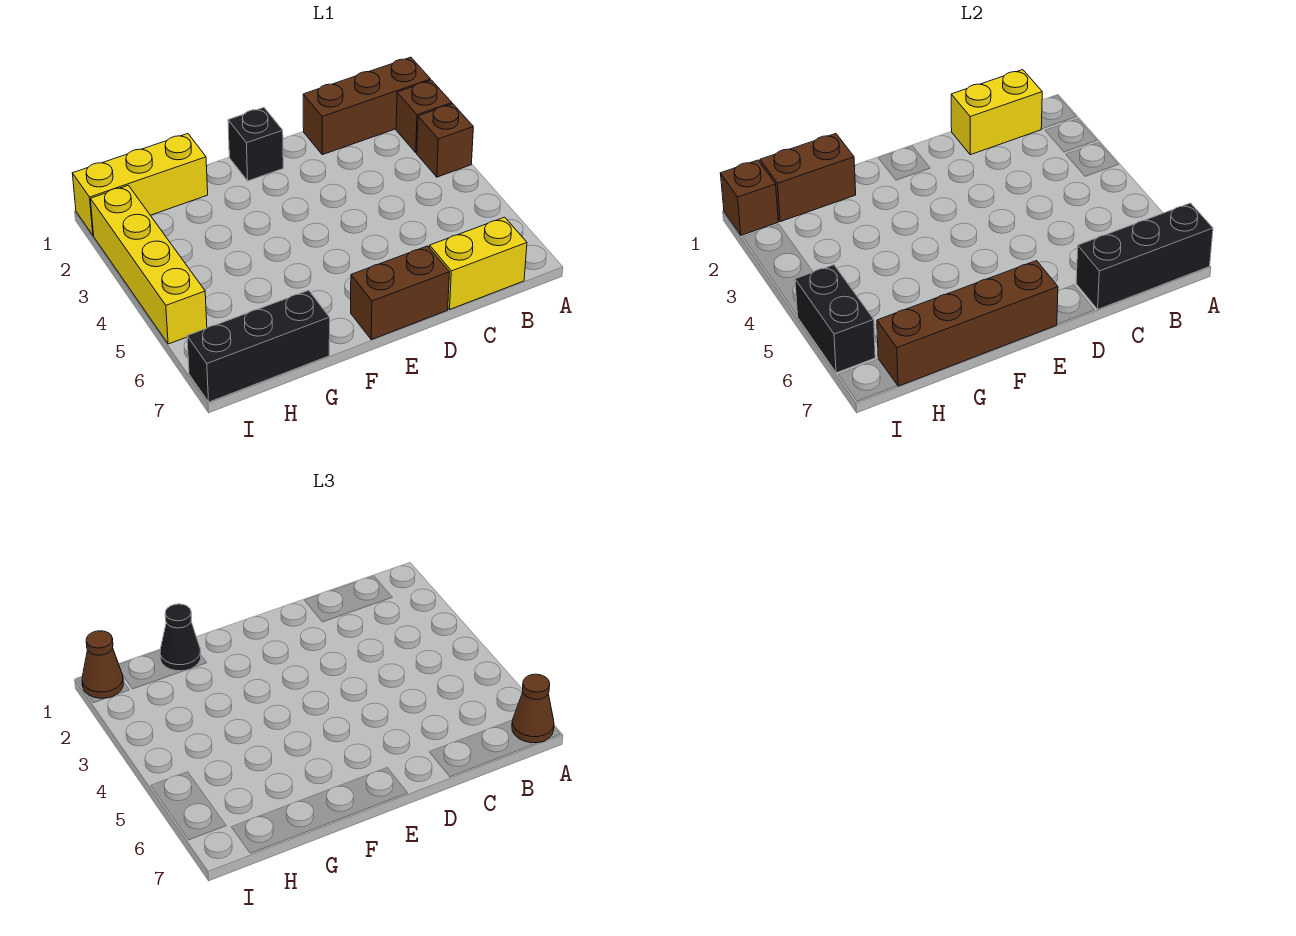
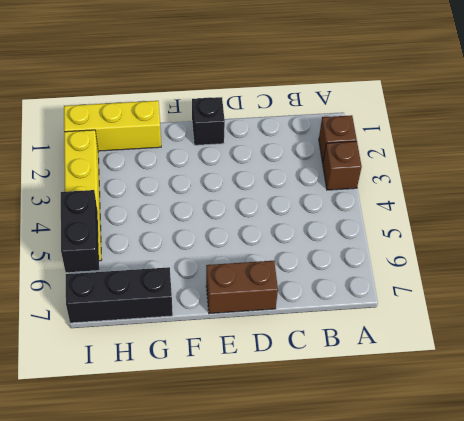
none -> brown 1x3 brick [303,57,431,155]
none -> yellow 1x2 brick [430,217,527,309]
none -> black 1x3 brick [1076,203,1213,309]

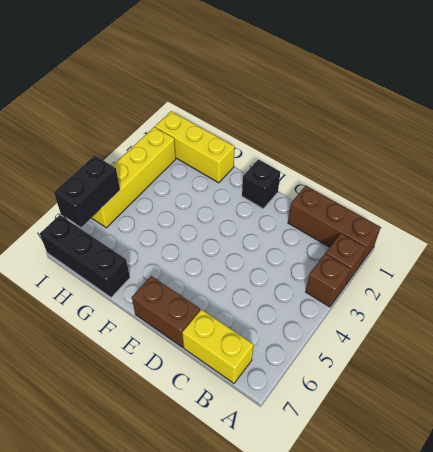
none -> black 1x3 brick [1076,203,1213,309]
none -> yellow 1x2 brick [951,70,1042,155]
none -> brown 1x4 brick [877,261,1058,386]

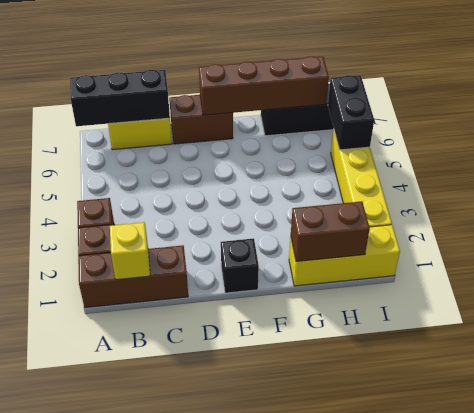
yellow 1x1 brick [110,222,150,280] -> yellow 1x2 brick [951,70,1042,155]
none -> brown 1x1 brick [720,160,778,235]
none -> brown 1x1 cone [512,674,554,743]
none -> black 1x1 cone [160,604,201,671]

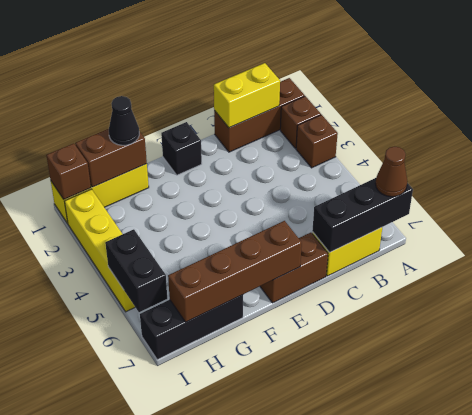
none -> brown 1x1 cone [82,631,123,698]

